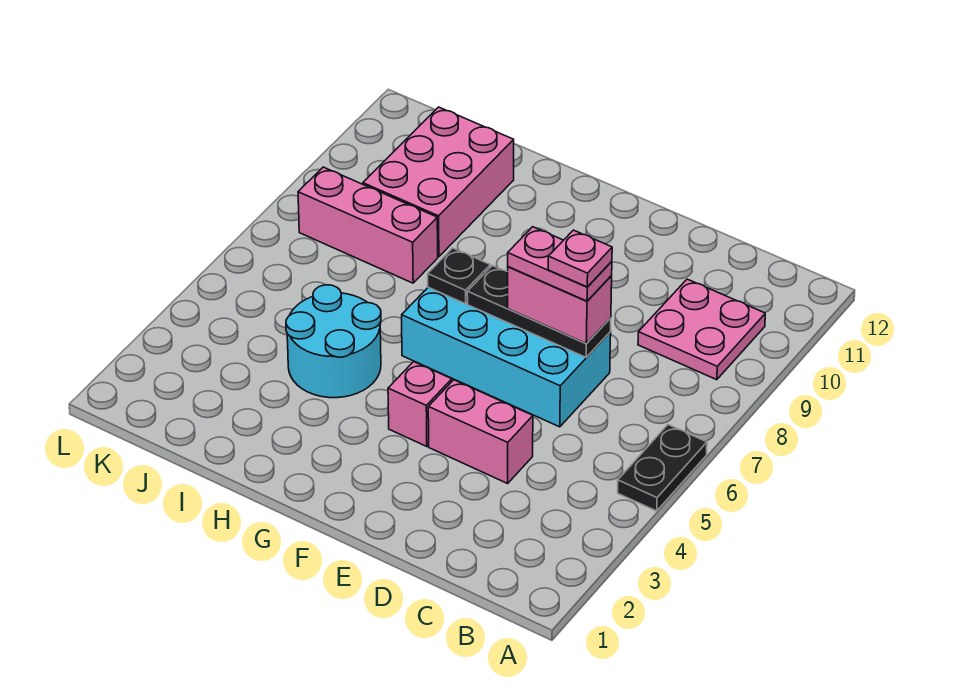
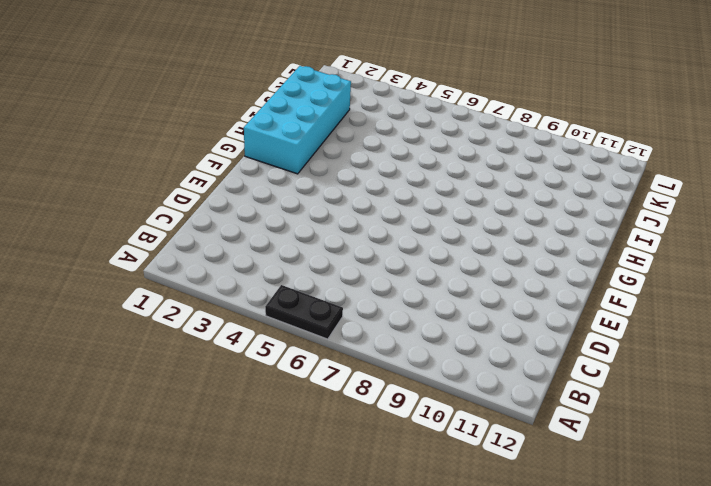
cyan 2x4 brick [244,66,351,174] -> cyan 2x4 brick moved to [402,287,611,427]
none -> pink 2x2 plate [638,279,765,380]
none -> pink 1x2 brick [428,380,533,483]
none -> pink 1x1 brick [388,362,452,447]

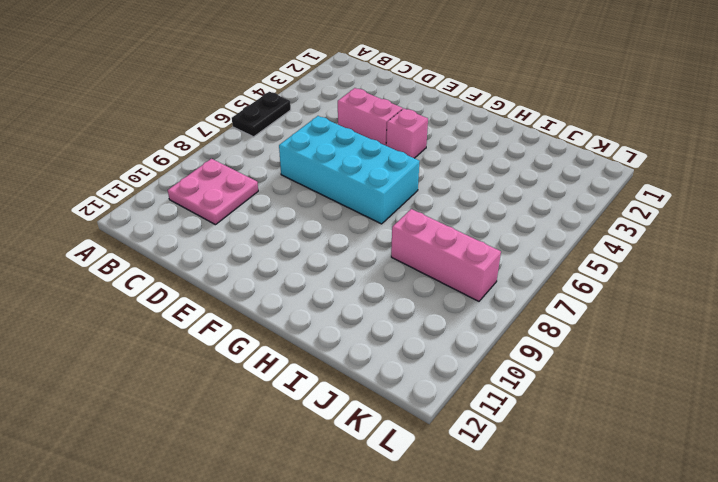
none -> cyan 2x2 round brick [286,285,381,398]
none -> pink 2x3 brick [363,107,514,257]
none -> black 1x3 plate [467,266,611,357]

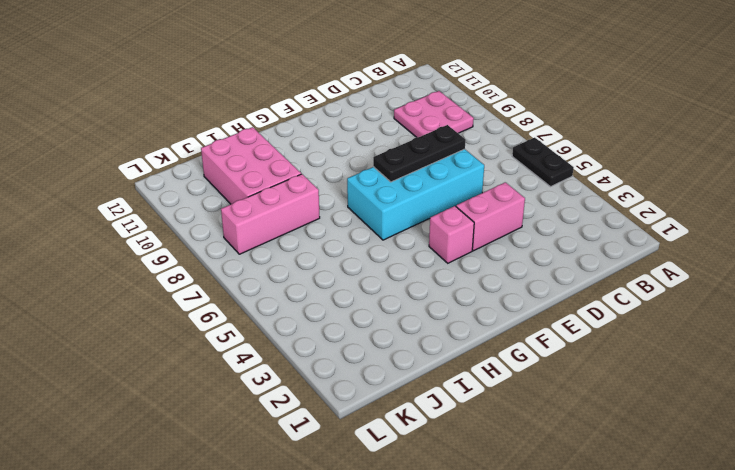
none -> cyan 2x2 round brick [286,285,381,398]
none -> black 1x1 plate [428,248,490,304]
none -> pink 1x2 brick [508,267,612,344]

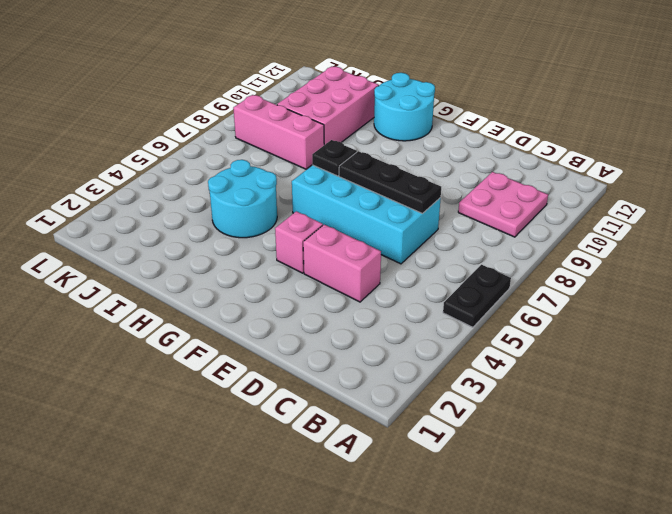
cyan 2x2 round brick [374,73,435,141] -> none
none -> pink 1x2 brick [508,267,612,344]
none -> pink 1x2 plate [508,227,612,301]
none -> pink 1x1 plate [548,230,612,287]

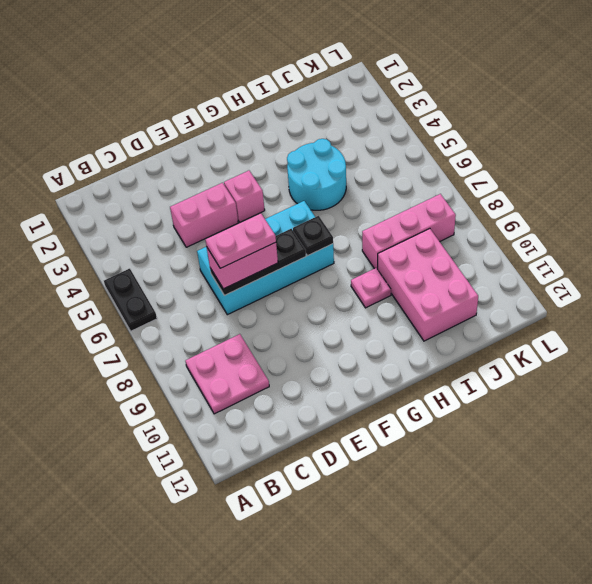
pink 1x1 plate [351,268,391,308] -> pink 1x1 plate moved to [548,230,612,287]

